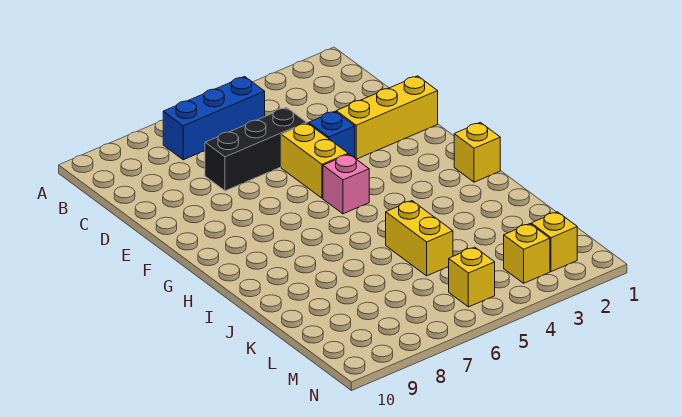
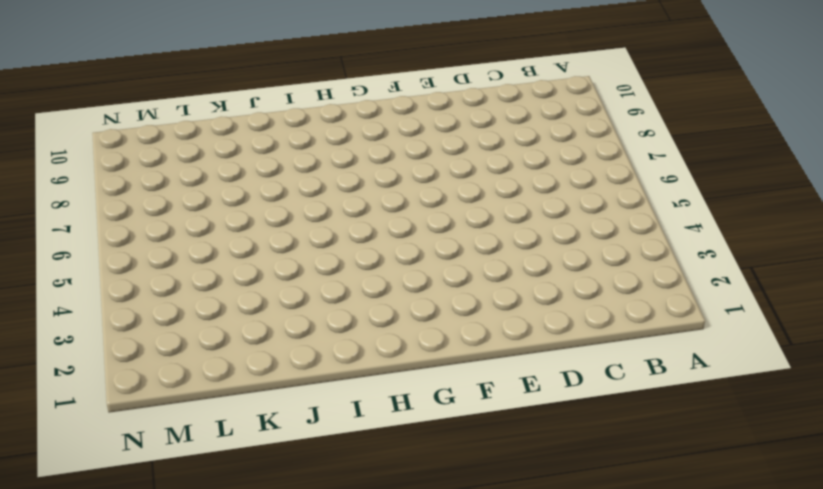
none -> blue 1x3 brick [163,77,265,160]
none -> black 1x3 brick [205,108,306,191]

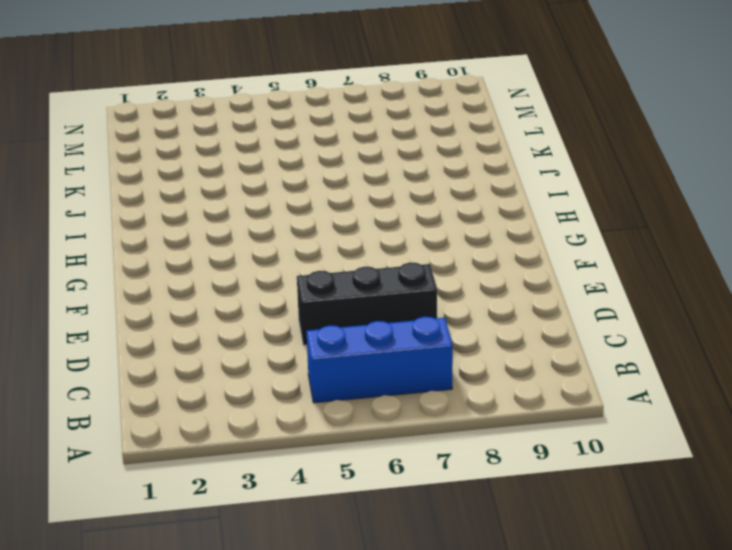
none -> yellow 1x3 brick [336,76,438,159]
none -> blue 1x1 brick [309,111,355,158]

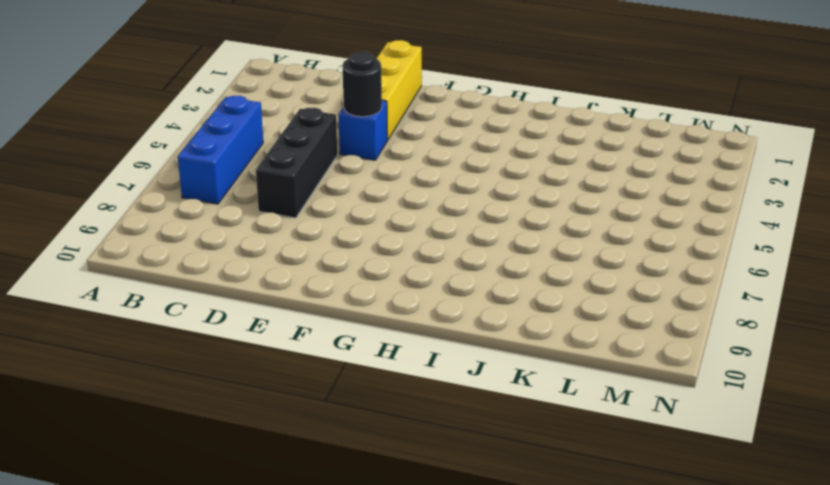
black 1x1 round brick [342,52,382,117] -> none
none -> yellow 1x2 brick [281,123,348,198]
none -> pink 1x1 brick [323,154,369,214]

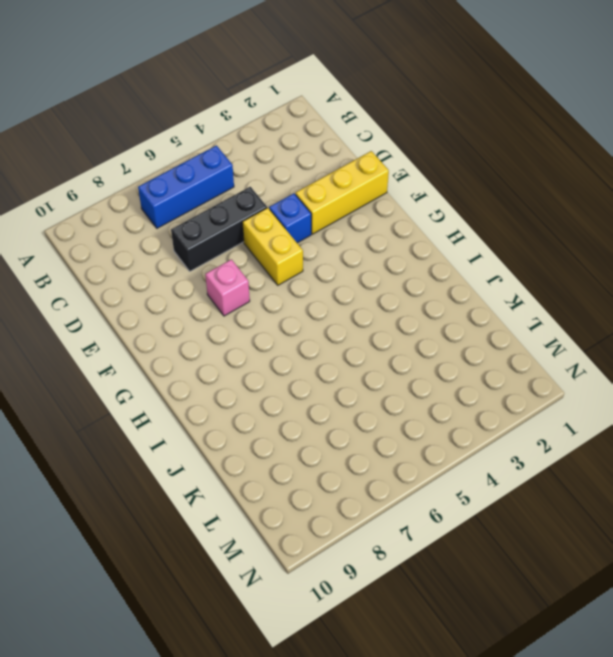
pink 1x1 brick [205,259,250,316] -> pink 1x1 brick moved to [323,154,369,214]
none -> yellow 1x1 brick [454,122,500,182]
none -> yellow 1x2 brick [386,201,453,276]

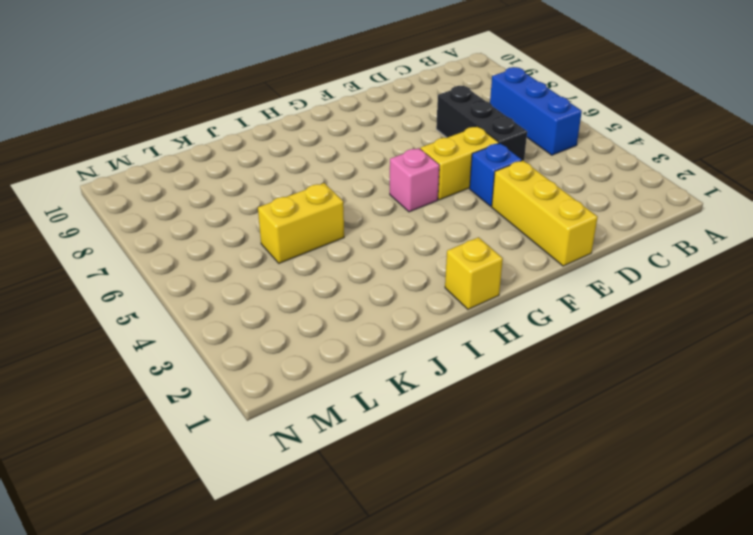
none -> yellow 1x1 brick [531,212,577,272]
none -> yellow 1x1 brick [504,224,550,283]

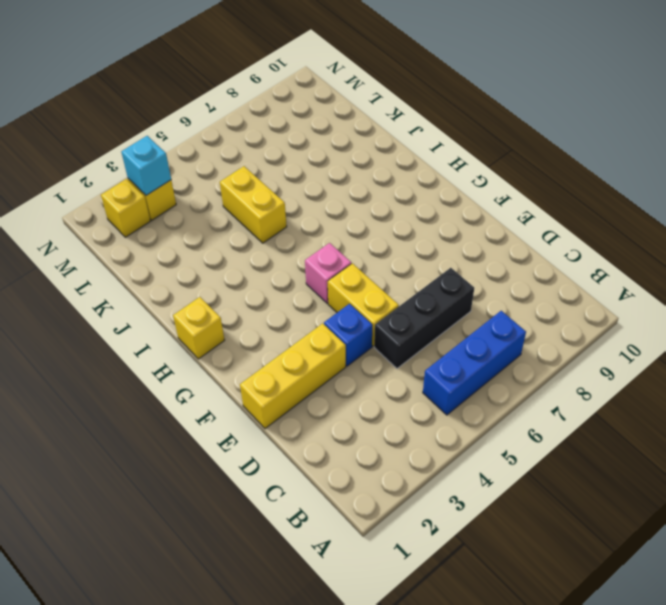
cyan 1x1 brick [121,136,171,195] -> none
none -> yellow 1x1 brick [449,247,495,307]

